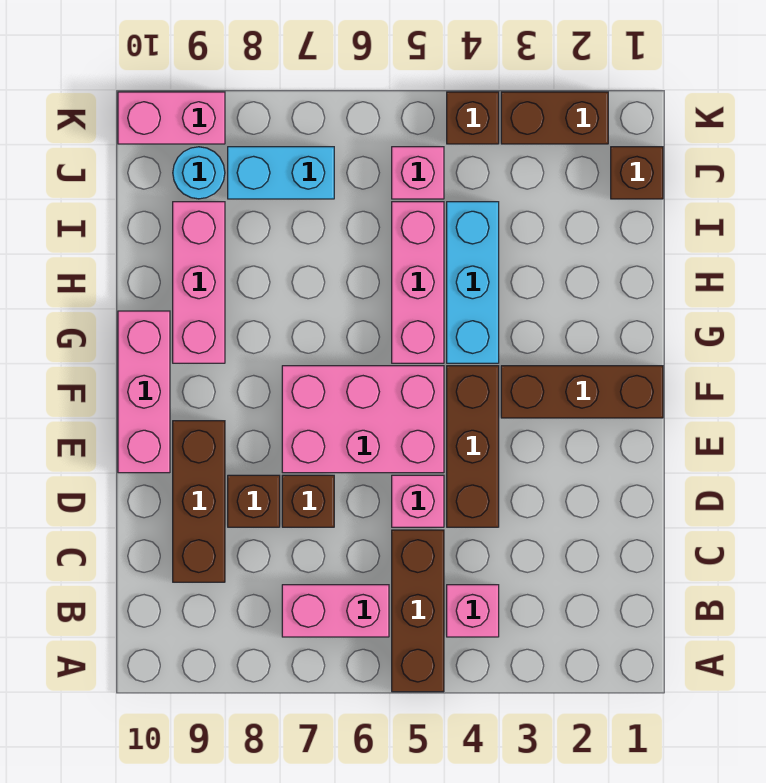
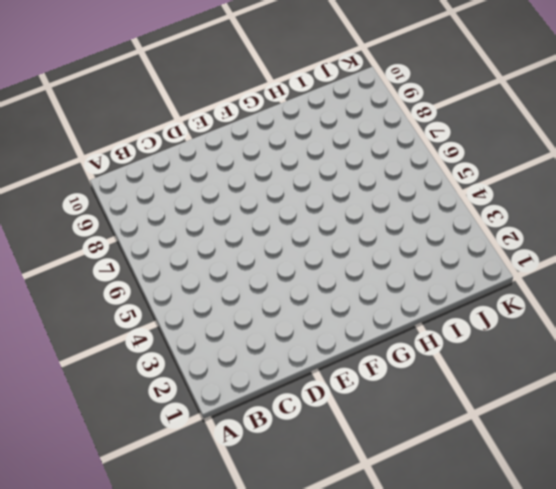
none -> brown 1x3 brick [392,530,444,692]
none -> pink 1x1 brick [447,585,499,637]
none -> pink 1x2 brick [282,585,389,637]

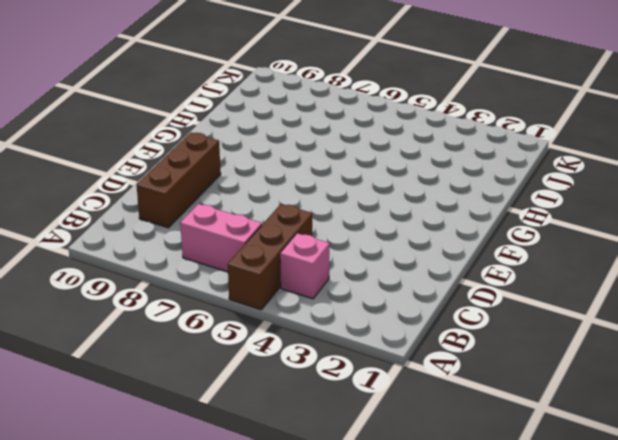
none -> brown 1x3 brick [447,366,499,527]
none -> pink 1x1 brick [392,475,444,527]
none -> brown 1x1 brick [282,475,334,527]

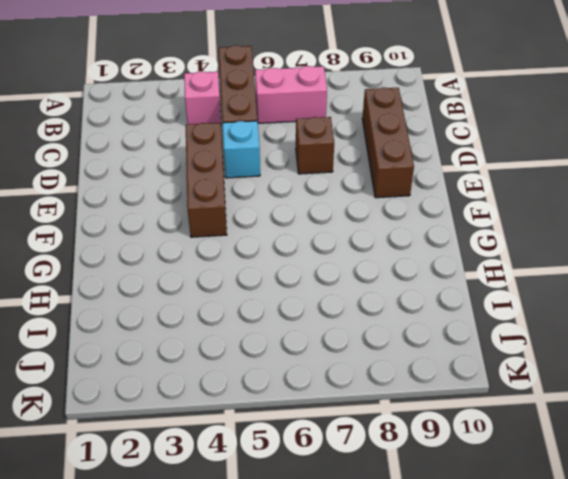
cyan 1x1 brick [223,121,260,178] -> pink 1x1 brick [392,475,444,527]
none -> brown 1x1 brick [228,475,280,527]
none -> pink 2x3 brick [282,366,444,473]
none -> pink 1x3 brick [118,311,170,473]

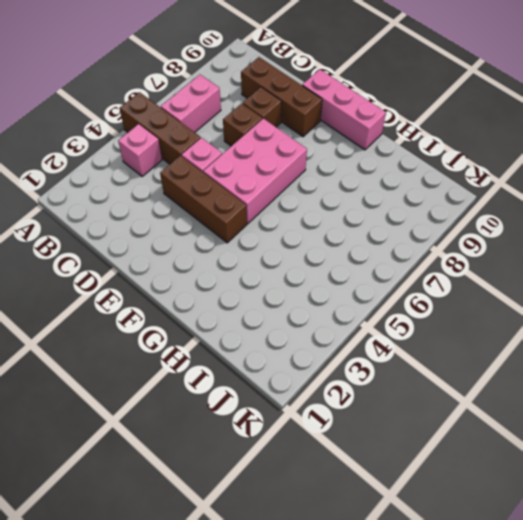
none -> brown 1x3 brick [501,366,663,418]
none -> cyan 1x3 brick [447,202,499,363]
none -> pink 1x3 brick [392,202,444,363]

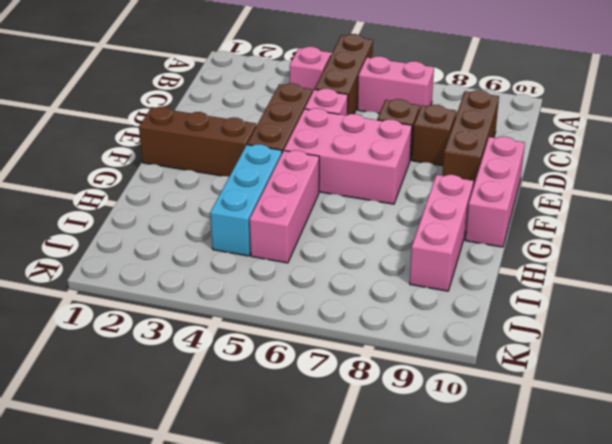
none -> brown 1x1 brick [611,147,663,199]
none -> pink 1x1 brick [392,147,444,199]
none -> cyan 1x2 brick [228,147,334,199]

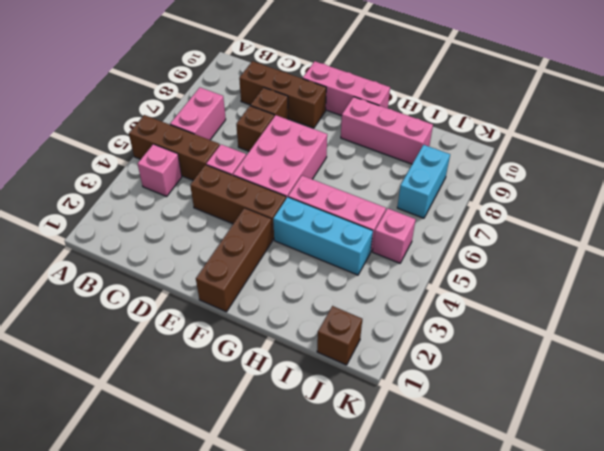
none -> cyan 1x1 round brick [173,147,225,199]
none -> brown 1x2 brick [501,92,608,144]
none -> brown 1x1 brick [447,92,499,144]

